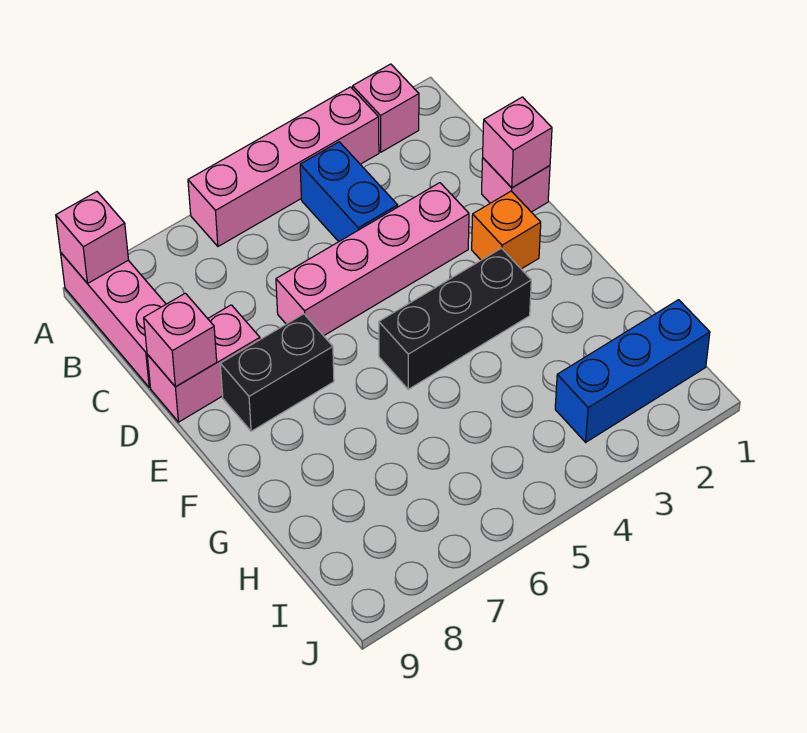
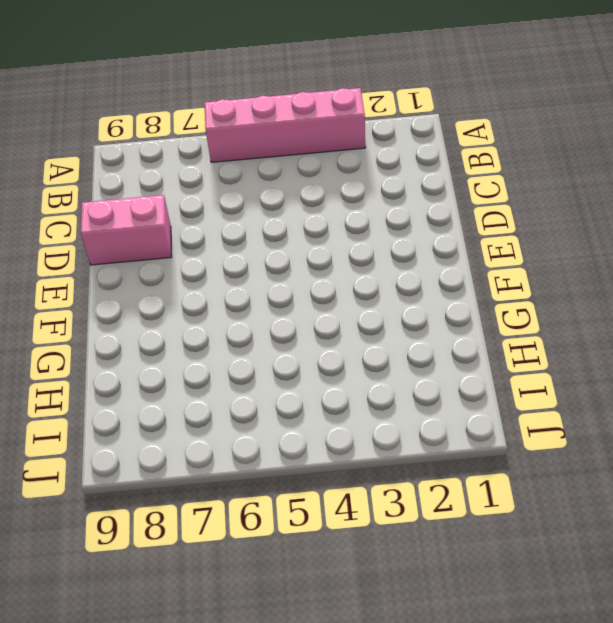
none -> pink 1x1 brick [353,64,419,152]
none -> pink 1x3 brick [61,253,166,387]
none -> blue 1x2 brick [300,142,398,242]

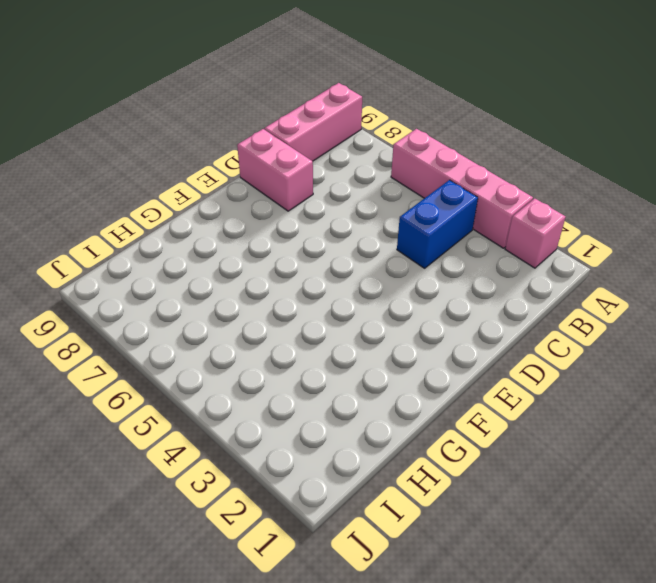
none -> pink 1x1 brick [482,158,550,212]
none -> pink 1x4 brick [276,183,469,336]
none -> orange 1x1 brick [472,191,541,269]

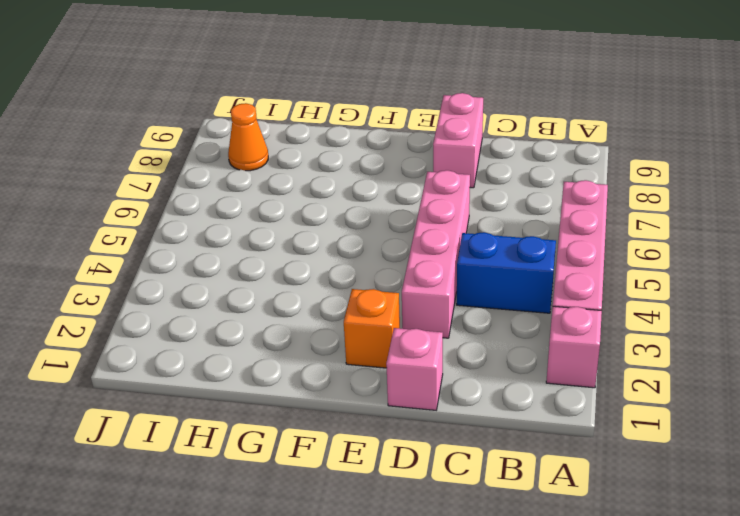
orange 1x1 cone [228,103,268,171] -> none
none -> pink 1x3 brick [61,253,166,387]
none -> black 1x2 brick [220,314,334,431]
none -> black 1x3 brick [379,248,531,389]

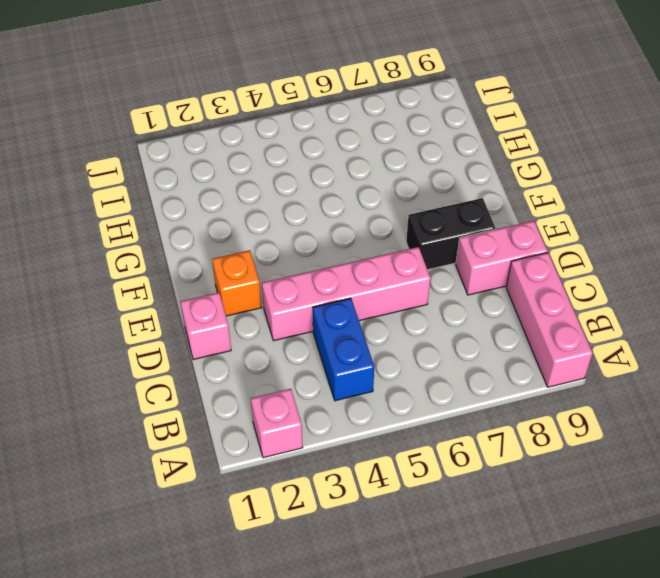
none -> pink 1x4 brick [188,87,379,246]
none -> black 1x3 brick [379,248,531,389]
none -> blue 1x3 brick [555,300,710,442]

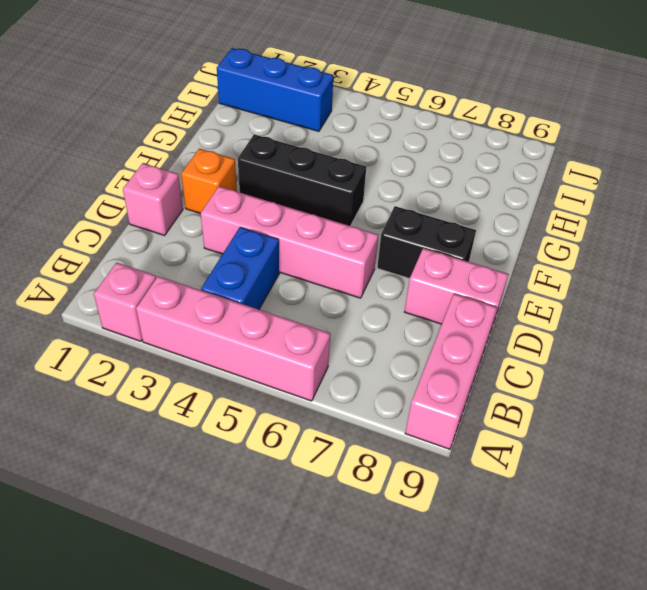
none -> pink 1x1 brick [56,192,128,284]
none -> pink 1x1 brick [483,97,552,188]
none -> pink 1x1 brick [144,293,217,387]

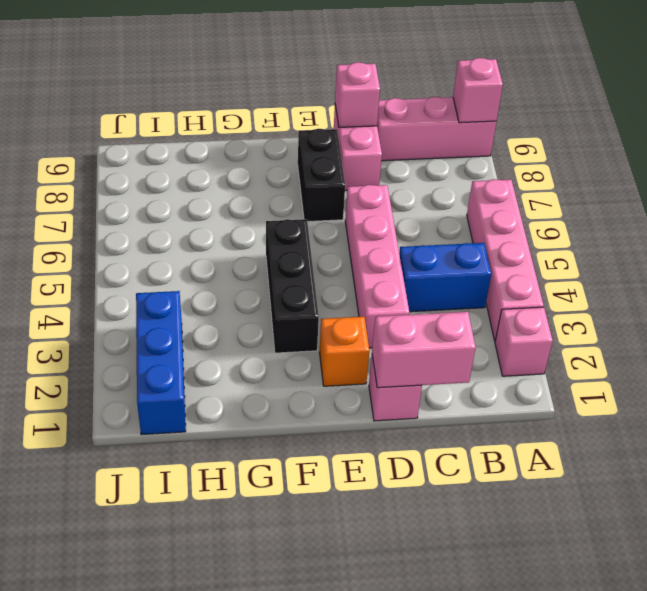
pink 1x2 brick [372,312,476,388] -> pink 1x1 brick [483,97,552,188]

